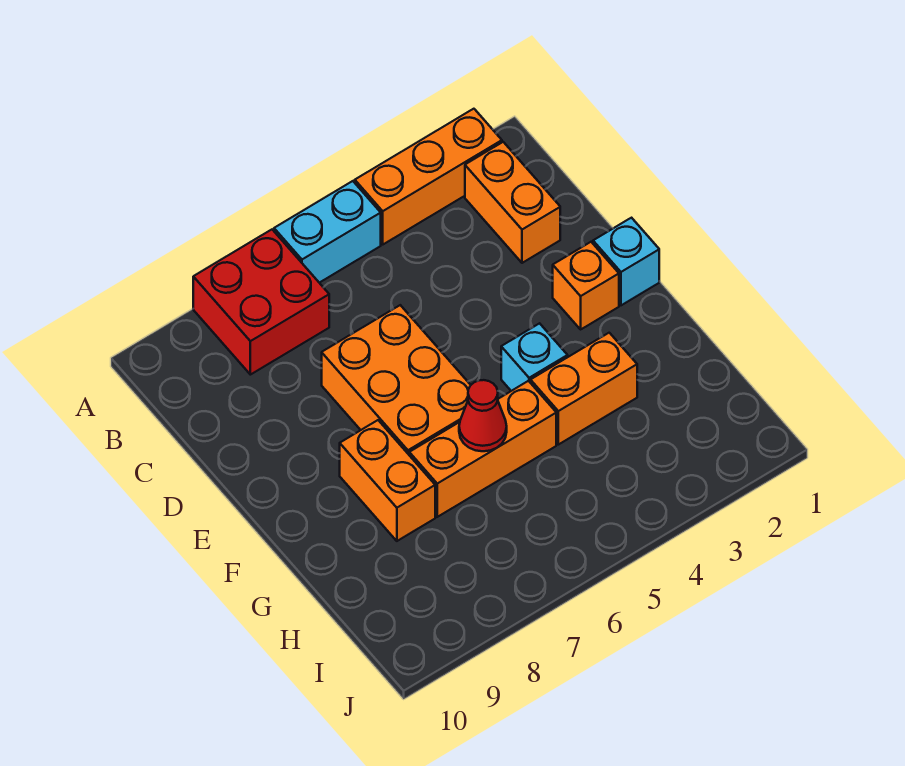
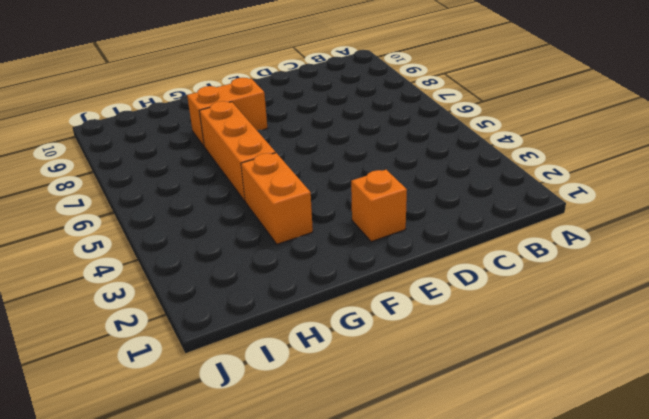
none -> orange 1x3 brick [355,109,502,244]
none -> cyan 1x2 brick [274,181,381,283]
none -> red 2x2 brick [193,230,329,375]

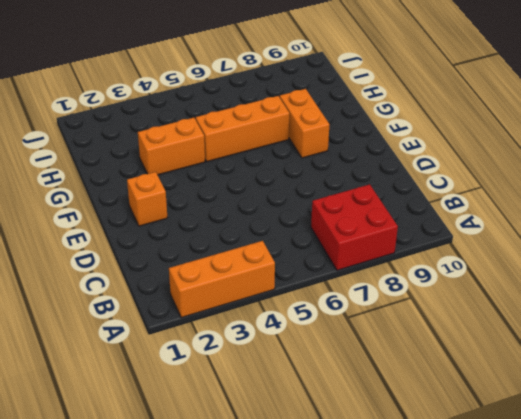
none -> cyan 1x2 brick [274,181,381,283]
none -> orange 1x2 brick [465,142,560,263]
none -> orange 2x3 brick [322,305,471,454]

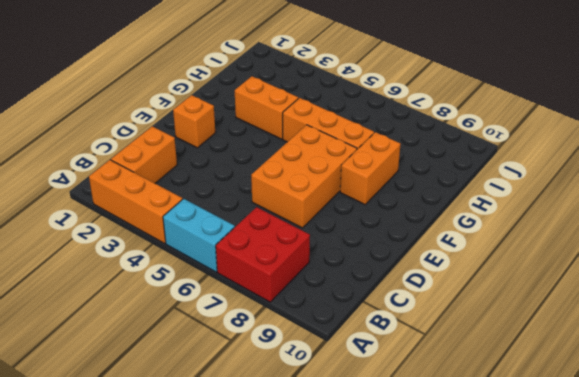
none -> cyan 1x1 brick [593,218,659,305]
none -> cyan 1x1 brick [501,323,568,391]
none -> red 1x1 cone [459,380,507,451]

